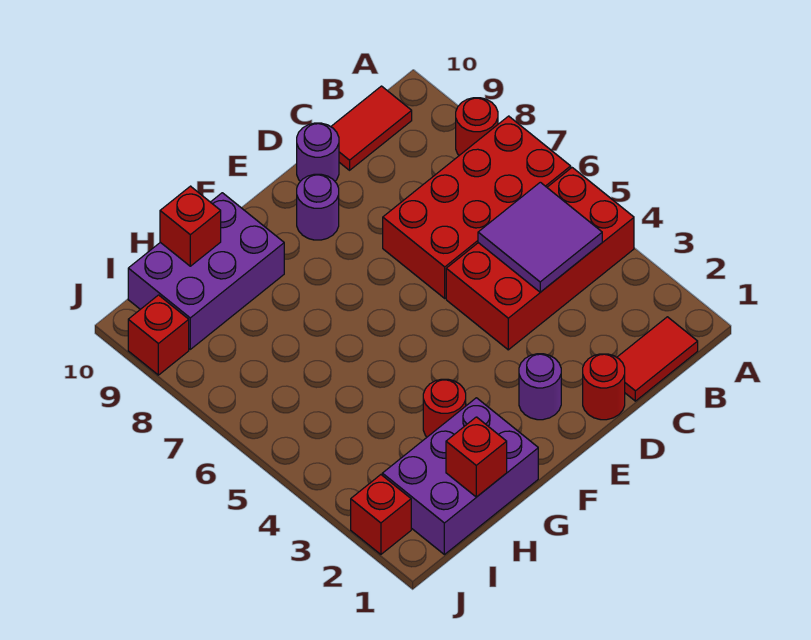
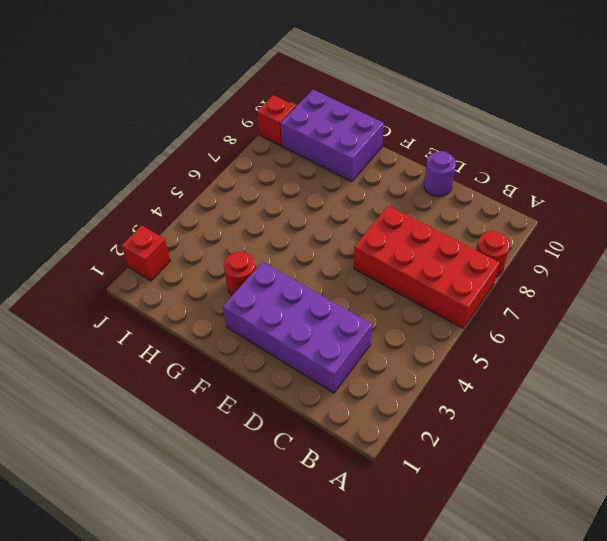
purple 2x4 brick [223,262,372,393] -> purple 1x1 round brick [519,354,561,420]
none -> red 2x4 brick [446,168,634,350]
none -> red 1x2 tile [617,317,698,401]
none -> red 1x2 tile [331,86,412,170]

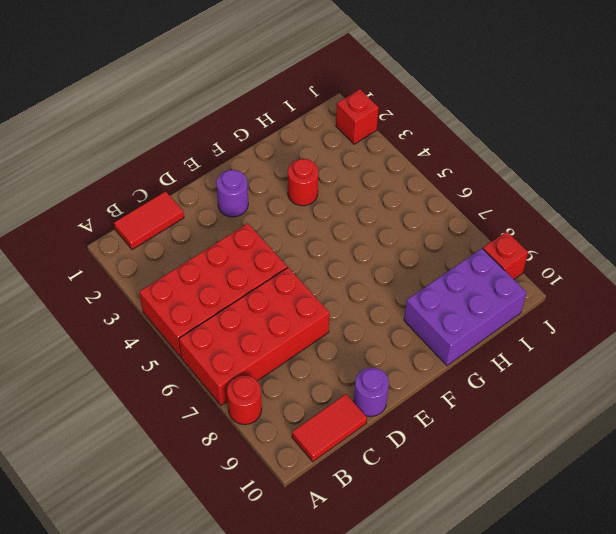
none -> red 1x1 round brick [583,354,625,420]
none -> purple 1x1 round brick [297,174,339,240]
none -> purple 2x3 brick [382,398,538,555]

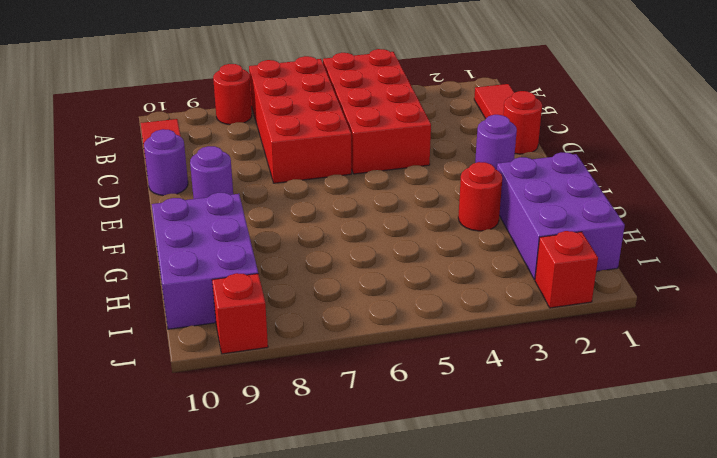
none -> purple 2x2 tile [478,182,602,292]
none -> red 1x1 brick [446,417,507,497]
none -> red 1x1 brick [160,186,221,266]

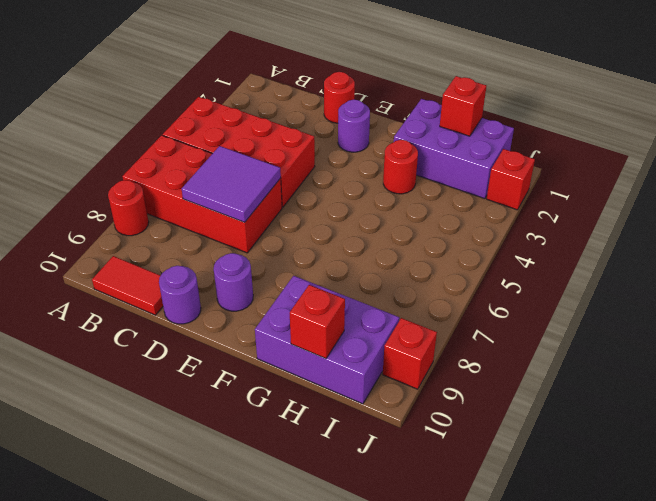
purple 2x2 tile [181,146,281,222] -> purple 2x2 tile moved to [478,182,602,292]
none -> red 1x2 tile [617,317,698,401]

